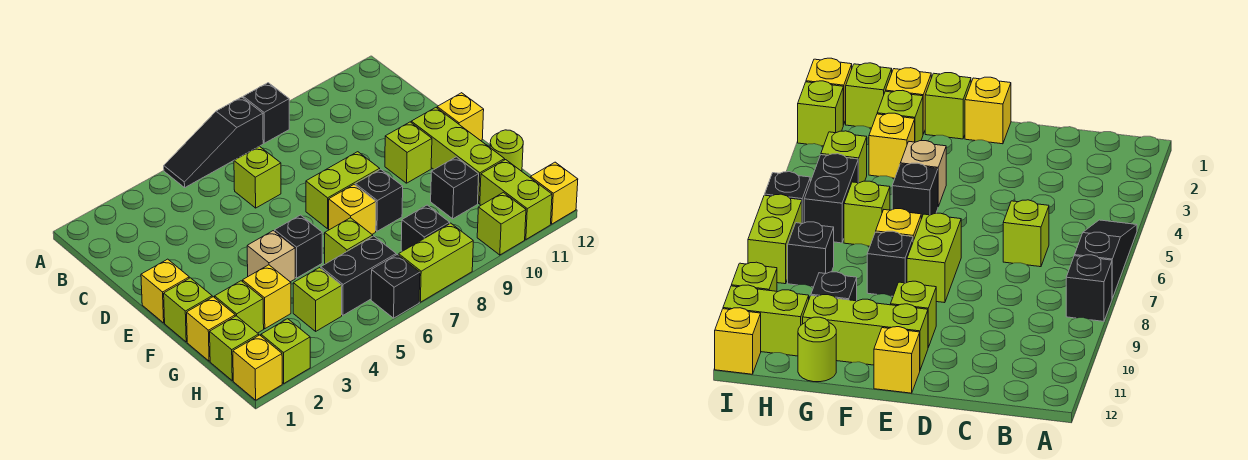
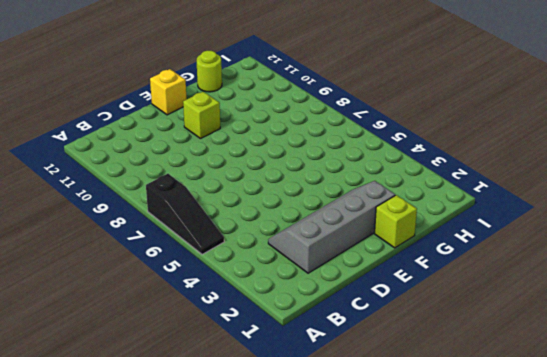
grey 2x4 slope [268,181,395,273] -> none
none -> black 1x1 brick [243,83,289,143]
none -> lime 1x1 brick [234,146,281,208]
none -> yellow 1x1 brick [141,259,189,323]
none -> lime 1x2 brick [306,152,380,229]

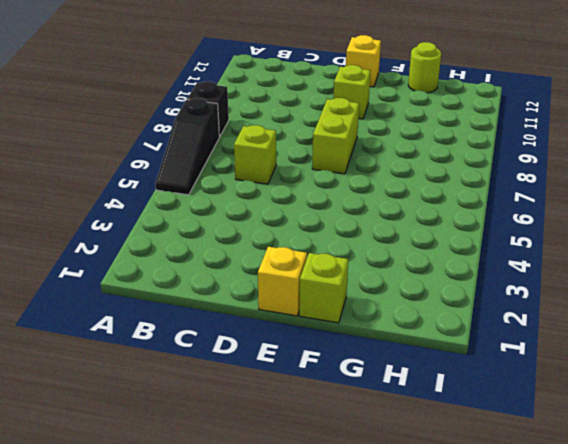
none -> lime 1x3 brick [411,108,505,203]
none -> tan 1x1 brick [247,231,295,282]
none -> black 1x1 brick [275,215,322,278]
none -> yellow 1x1 brick [329,185,376,234]

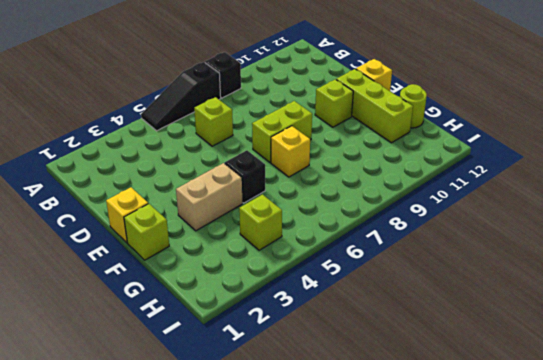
tan 1x2 brick [176,163,243,231] -> tan 1x1 brick [247,231,295,282]
none -> black 1x1 brick [355,169,403,231]
none -> yellow 1x1 brick [187,297,235,361]
none -> lime 1x1 brick [215,281,264,333]
none -> yellow 1x1 brick [243,265,291,329]

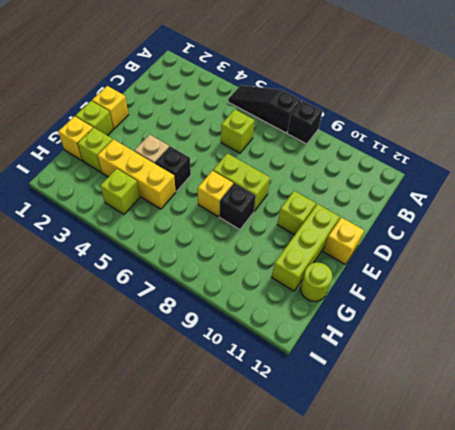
yellow 1x3 brick [97,139,176,209] -> yellow 1x1 brick [243,265,291,329]
none -> lime 1x1 brick [325,218,373,264]
none -> black 1x1 brick [431,157,479,219]
none -> lime 1x1 brick [210,316,259,381]
none -> black 1x2 brick [321,236,396,315]

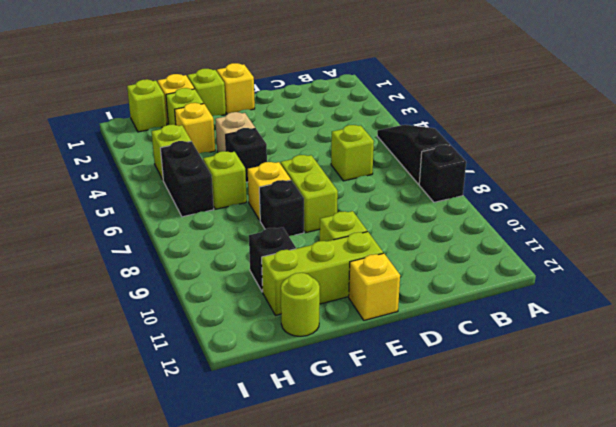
none -> black 1x1 brick [401,205,450,251]
none -> lime 1x2 brick [480,160,552,239]
none -> yellow 1x1 brick [233,335,282,400]
none -> lime 1x1 brick [261,319,310,383]

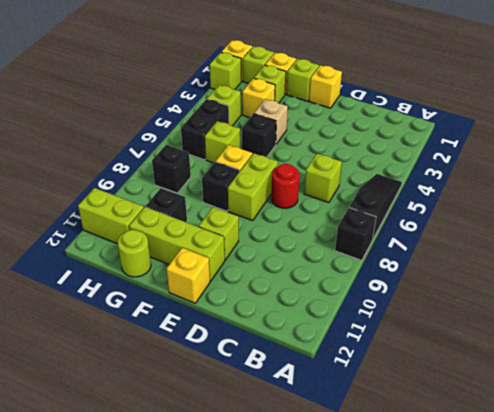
red 1x1 round brick [271,164,300,208] -> none
none -> black 1x1 brick [371,255,420,318]
none -> lime 1x2 brick [399,223,473,302]
none -> lime 1x1 brick [477,192,526,255]
none -> yellow 1x1 brick [531,162,578,224]

